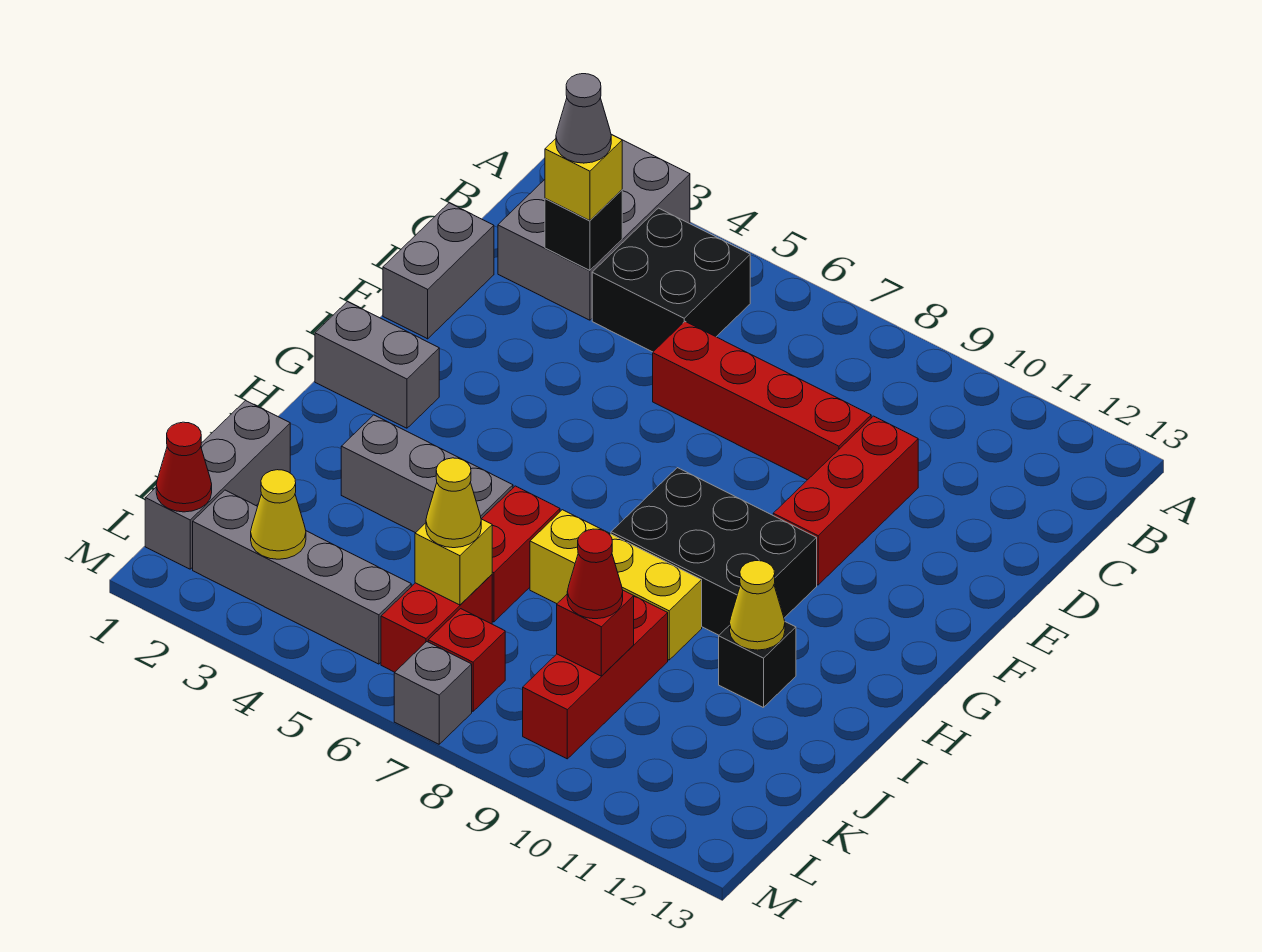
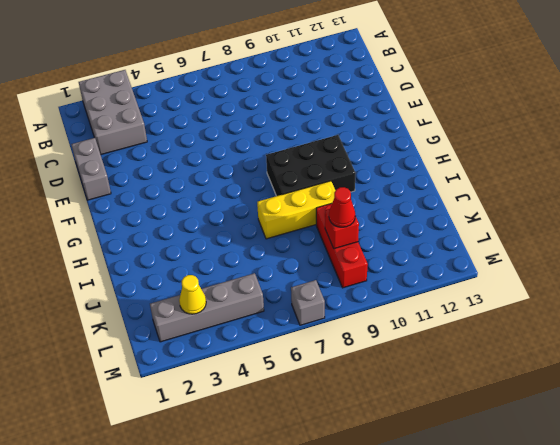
none -> black 2x2 brick [592,208,750,352]
none -> red 1x4 brick [653,322,871,480]
none -> red 1x3 brick [773,416,918,585]

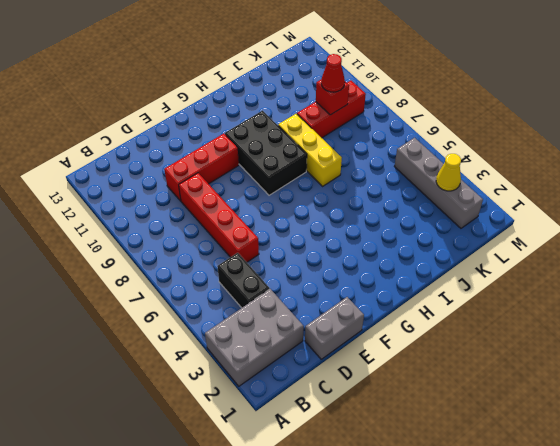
black 1x2 brick [217,253,270,308] -> black 2x2 brick [592,208,750,352]
none -> grey 1x2 brick [315,302,439,428]
none -> grey 1x3 brick [341,415,513,533]
none -> red 1x2 brick [482,486,560,622]

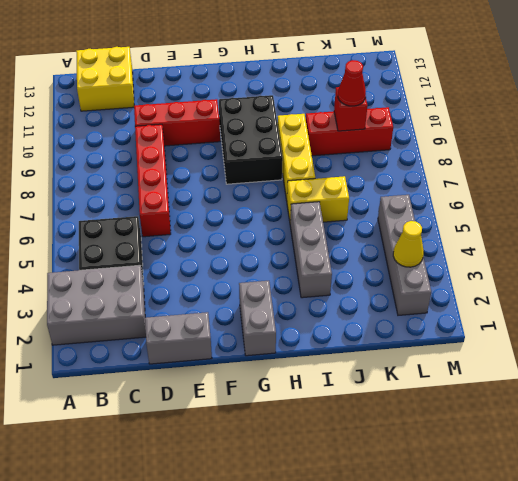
yellow 2x2 brick [76,47,134,111] -> none
yellow 1x2 brick [287,176,349,222] -> red 1x2 brick [482,486,560,622]
none -> black 1x1 brick [719,622,796,708]
none -> grey 1x3 brick [145,401,290,569]
none -> red 1x2 brick [381,575,492,672]

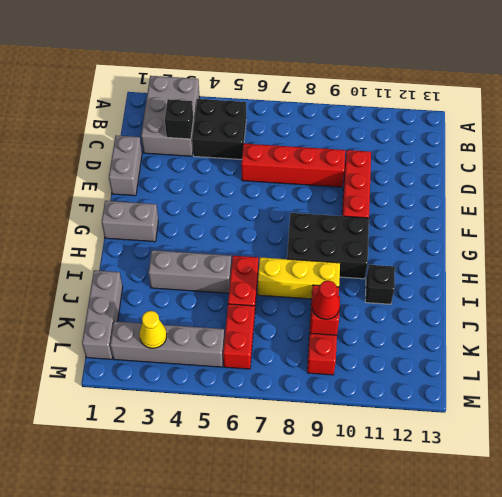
none -> red 1x1 brick [428,609,505,711]
none -> grey 1x1 brick [394,642,472,744]
none -> yellow 1x1 cone [730,561,785,650]

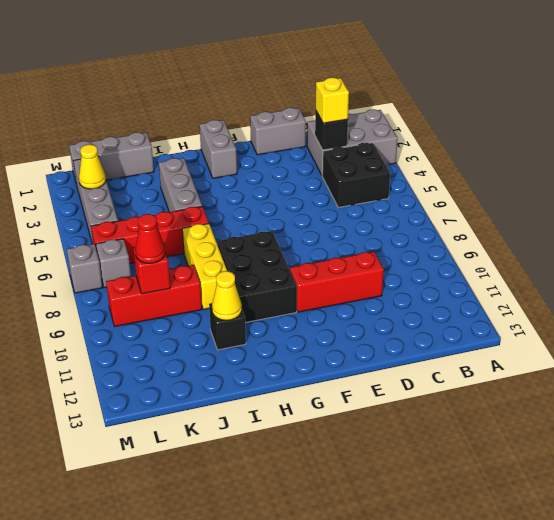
grey 1x1 brick [96,239,131,288] -> red 1x1 brick [428,609,505,711]
none -> red 1x4 brick [653,322,871,480]
none -> yellow 1x1 brick [415,519,492,605]
none -> red 1x1 cone [156,422,212,512]

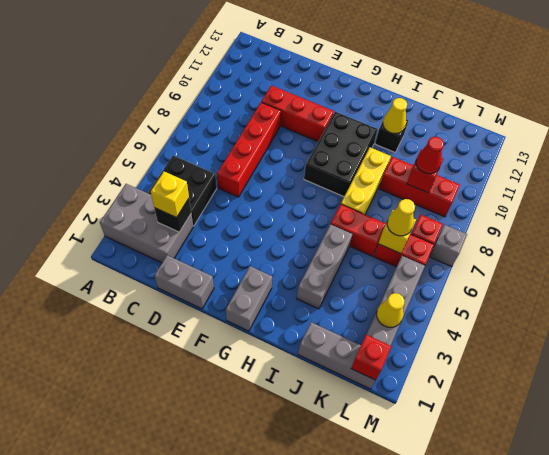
red 1x1 brick [351,335,391,380] -> red 1x1 cone [156,422,212,512]
none -> grey 1x1 cone [556,74,611,163]

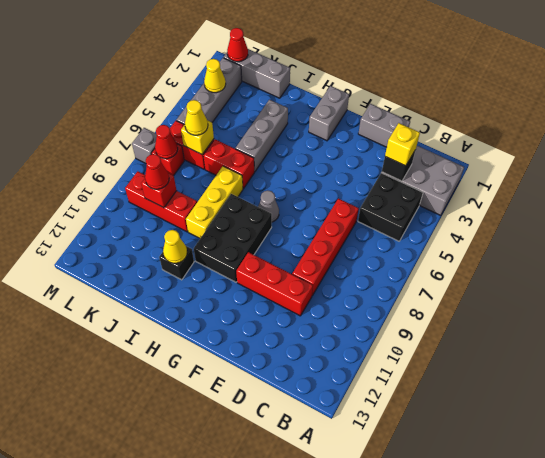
grey 1x1 cone [258,190,279,222] -> grey 1x1 cone moved to [556,74,611,163]
red 1x1 cone [155,125,178,159] -> none

